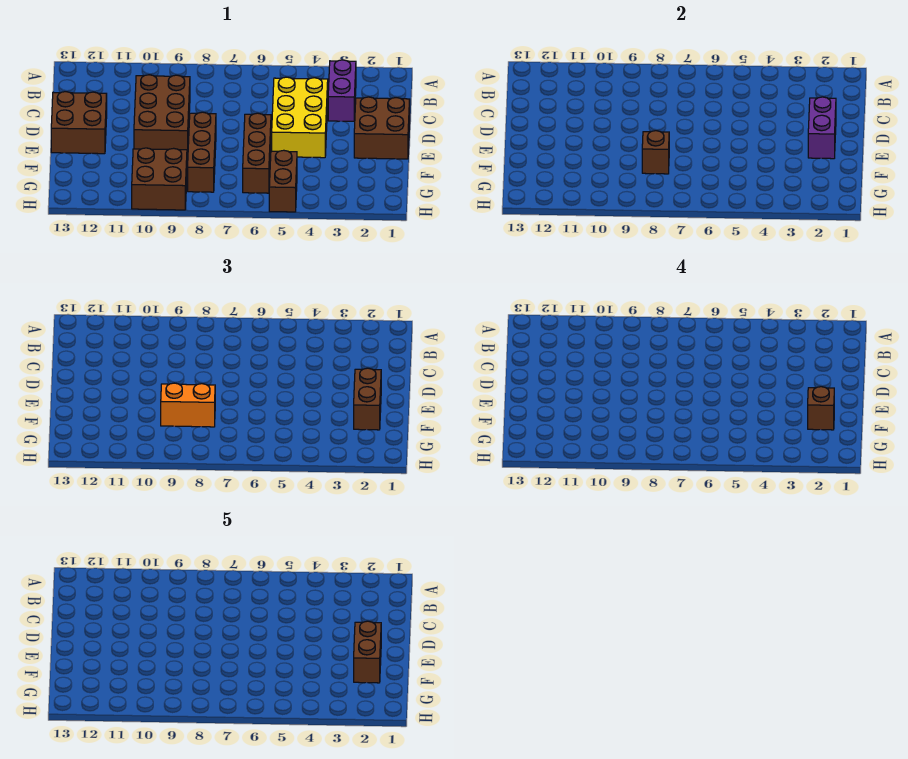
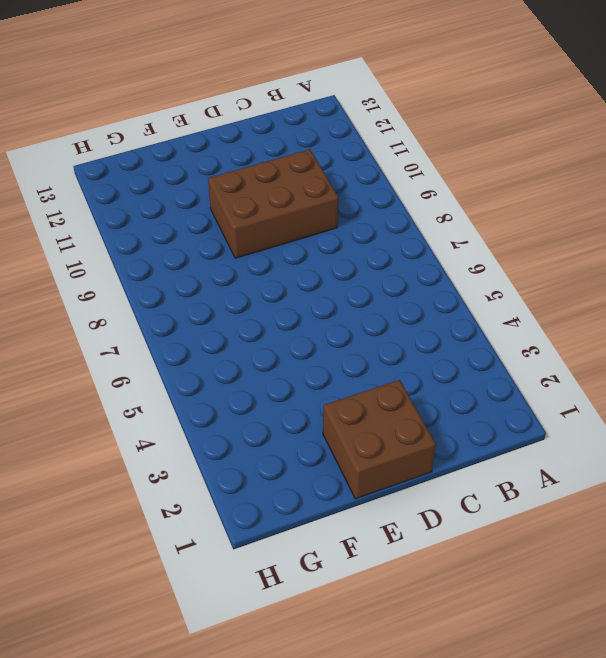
none -> purple 1x2 brick [328,60,356,121]
none -> yellow 2x3 brick [272,77,328,158]
none -> brown 2x2 brick [51,92,107,154]

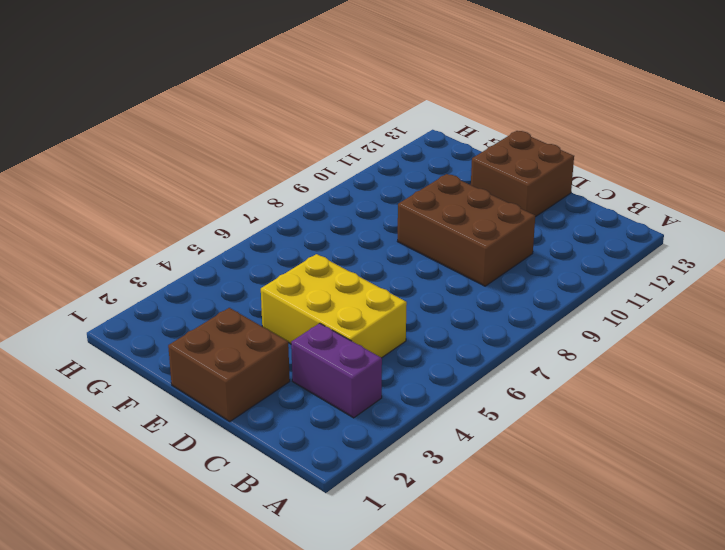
none -> brown 1x3 brick [243,113,271,193]
none -> brown 1x3 brick [188,112,216,192]
none -> brown 1x2 brick [269,150,297,212]

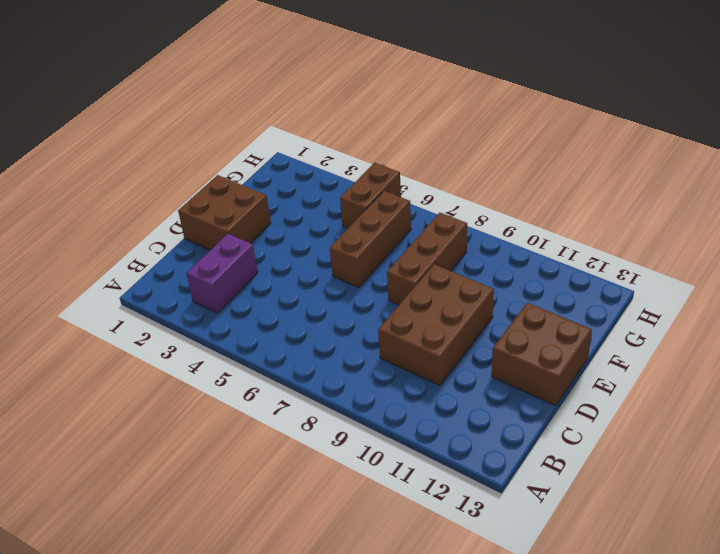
none -> yellow 2x3 brick [272,77,328,158]
none -> brown 2x2 brick [132,148,187,210]
none -> purple 1x2 brick [808,97,836,159]

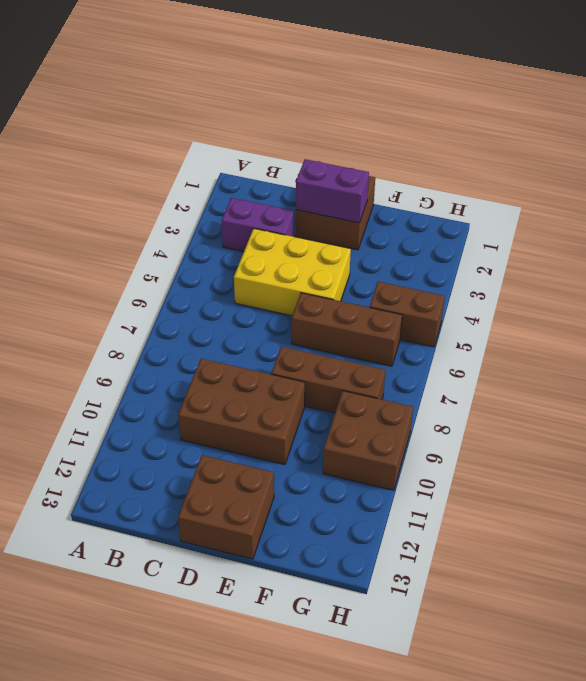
none -> brown 1x1 brick [642,131,669,174]
none -> brown 1x2 brick [354,368,381,430]
none -> orange 1x2 brick [161,383,215,427]

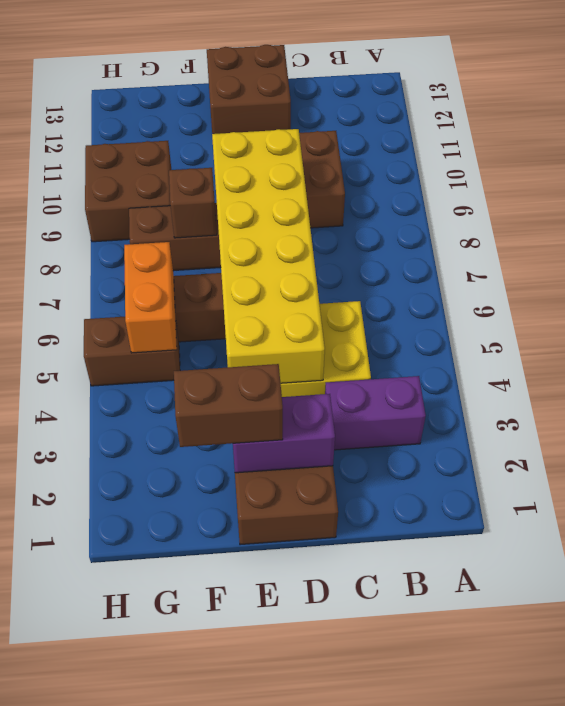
yellow 2x6 brick [212,129,325,383] -> none
orange 1x2 brick [124,242,177,353] -> orange 1x2 brick moved to [161,383,215,427]
none -> brown 1x1 brick [808,387,834,430]
none -> brown 1x2 brick [354,621,381,683]

